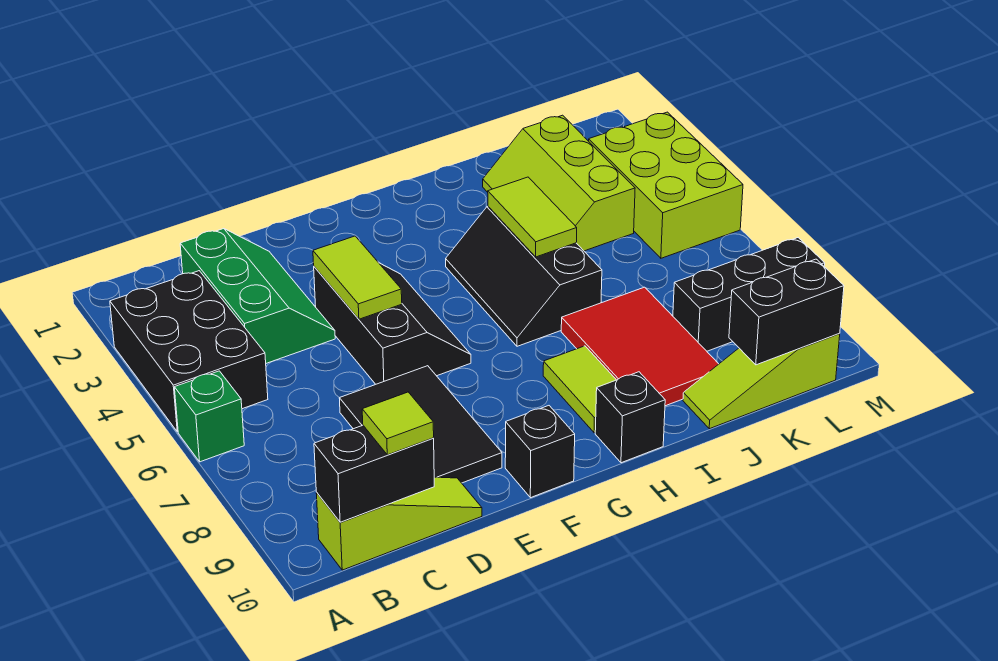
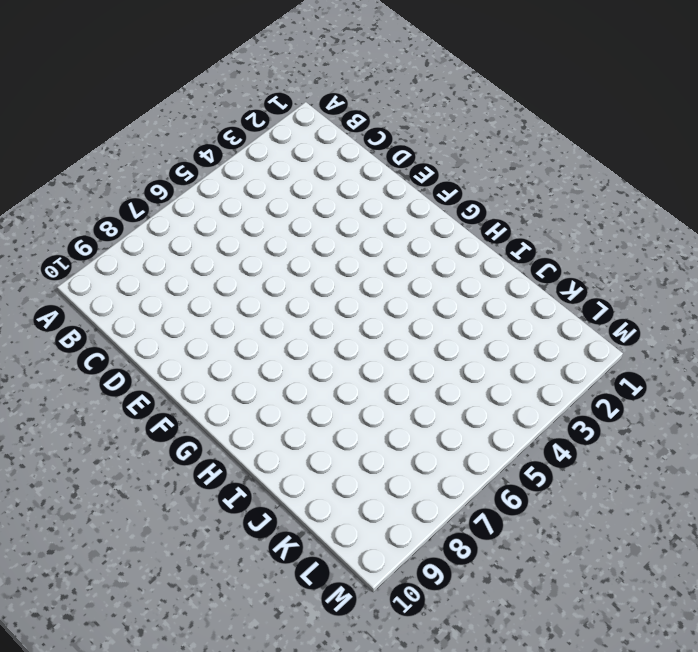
none -> black 2x3 brick [110,271,268,432]
none -> green 1x1 brick [174,371,244,462]
none -> lime 1x3 slope [316,477,482,570]

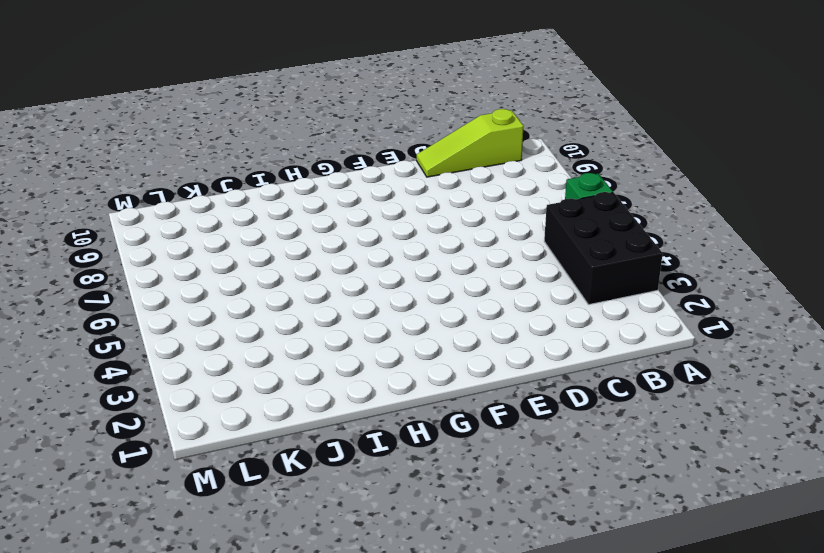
none -> green 2x3 slope [180,229,335,363]
none -> black 2x3 tile [339,366,502,483]
none -> black 2x3 slope [314,263,471,384]

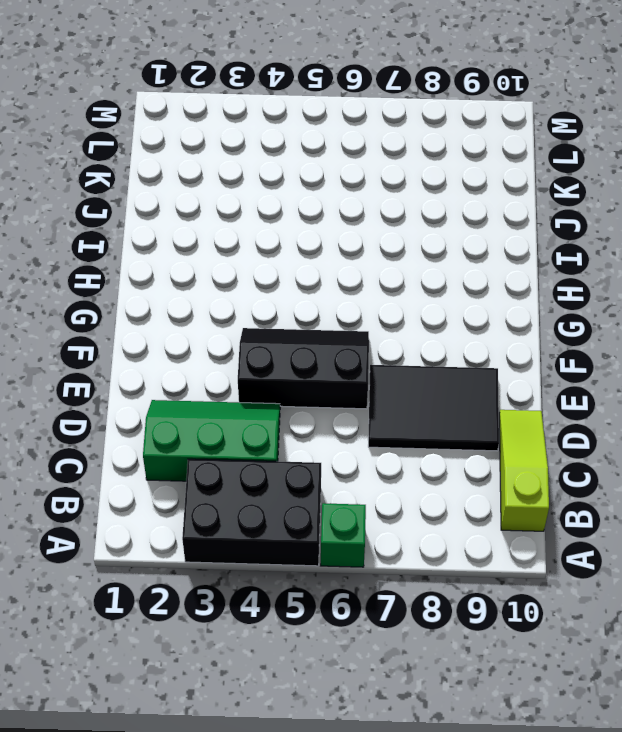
none -> black 1x1 brick [505,406,575,498]
none -> black 2x3 slope [446,207,602,346]
none -> lime 1x2 tile [543,346,616,433]

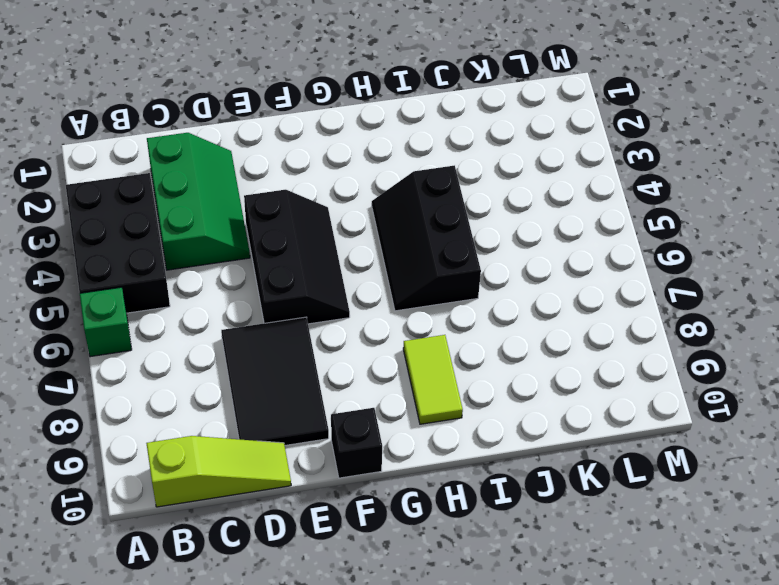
none -> black 1x1 brick [595,372,665,463]
none -> red 2x3 tile [561,287,718,406]
none -> lime 2x3 slope [483,115,635,251]

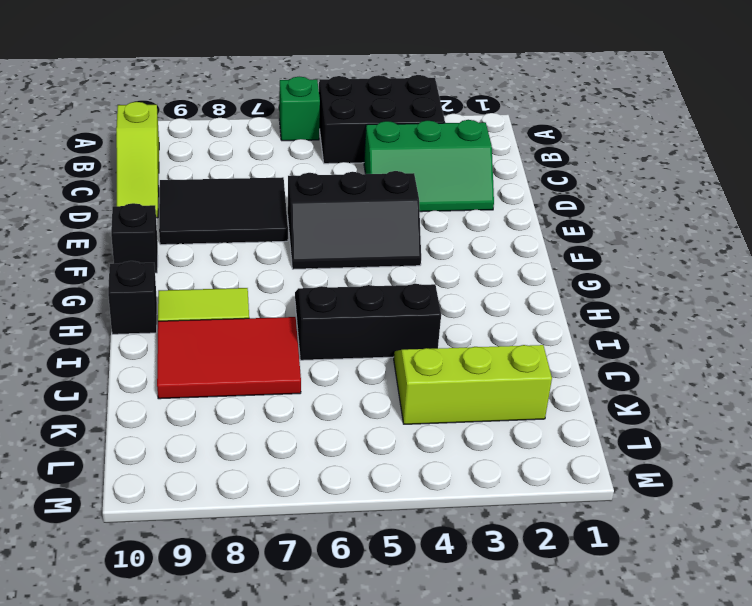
none -> lime 1x3 slope [683,333,840,429]
none -> black 1x3 brick [673,238,825,351]
none -> lime 2x3 brick [589,112,743,258]

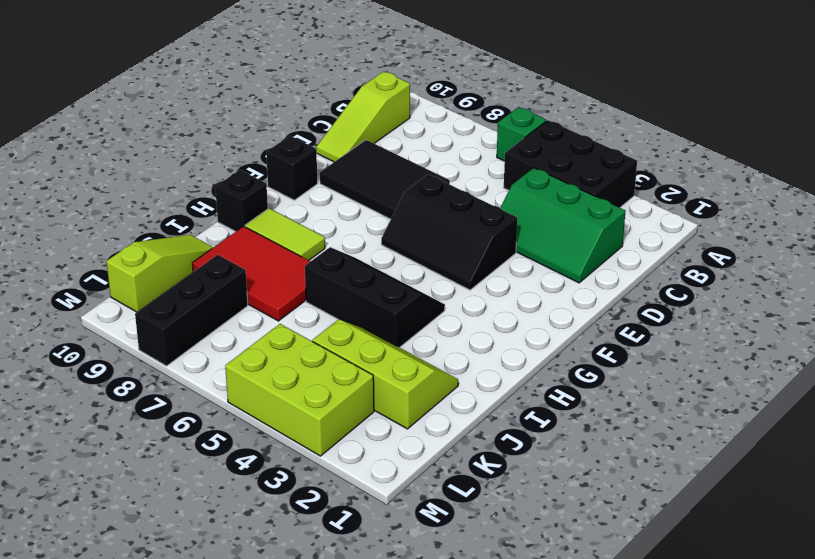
none -> black 1x2 brick [314,425,434,522]
none -> lime 1x2 tile [313,236,402,319]
none -> lime 1x2 tile [488,177,577,257]

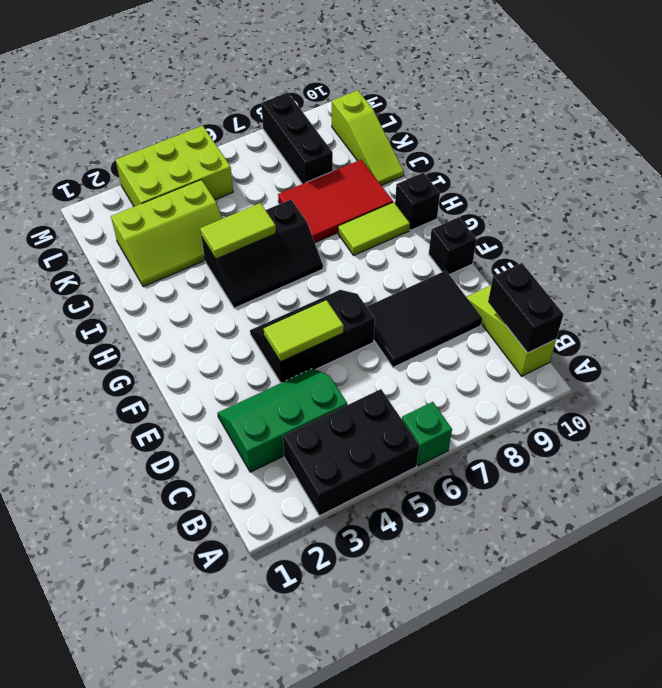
none -> black 1x2 brick [729,259,844,365]
none -> lime 1x1 tile [362,392,434,455]

